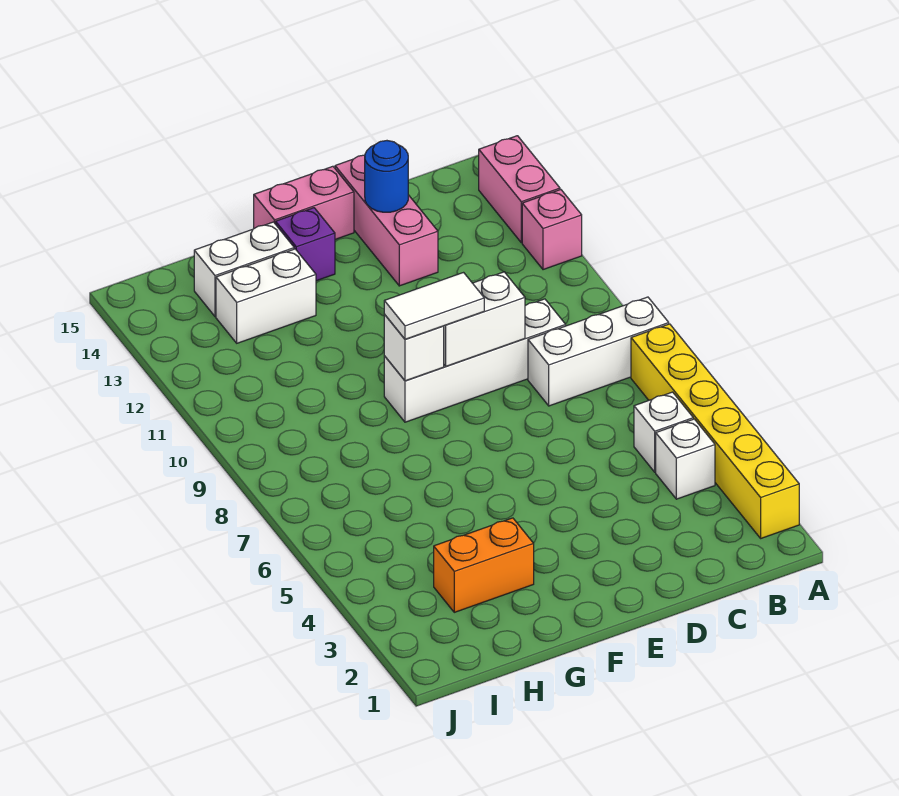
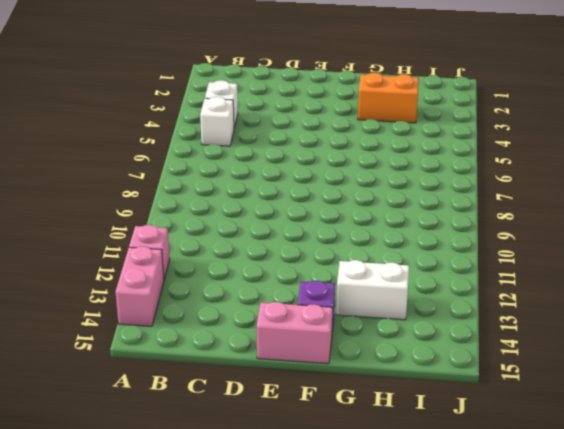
none -> yellow 1x6 brick [631,324,799,538]
none -> white 1x3 brick [528,297,669,406]
none -> white 1x4 brick [384,299,566,422]

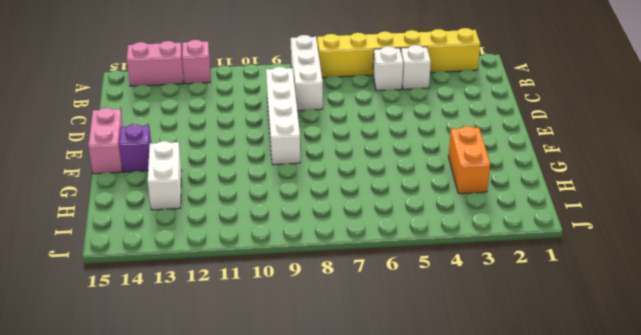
none -> pink 1x3 brick [335,155,438,286]
none -> white 1x2 brick [194,222,294,317]
none -> white 1x2 brick [444,272,525,366]

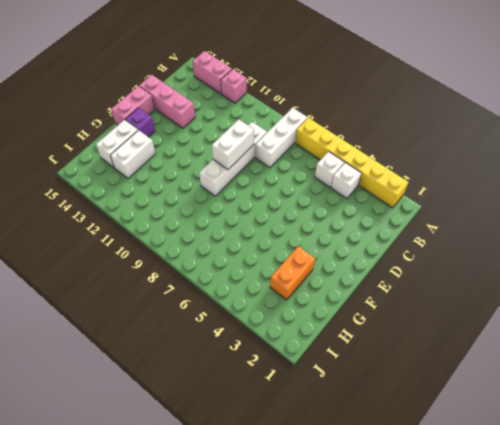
none -> blue 1x1 round brick [365,141,408,212]
none -> white 1x1 brick [384,315,444,381]
none -> white 1x2 tile [384,273,484,339]

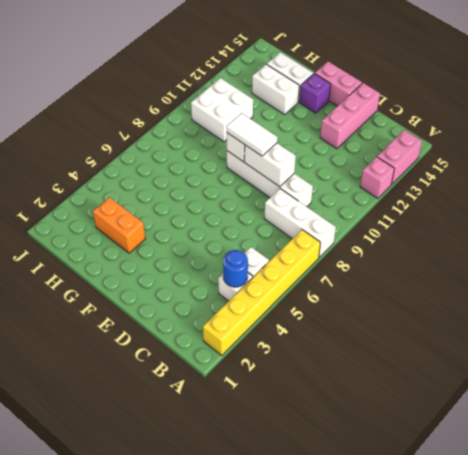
blue 1x1 round brick [223,250,248,287] -> blue 1x1 round brick moved to [365,141,408,212]
white 2x2 brick [191,78,253,142] -> none

